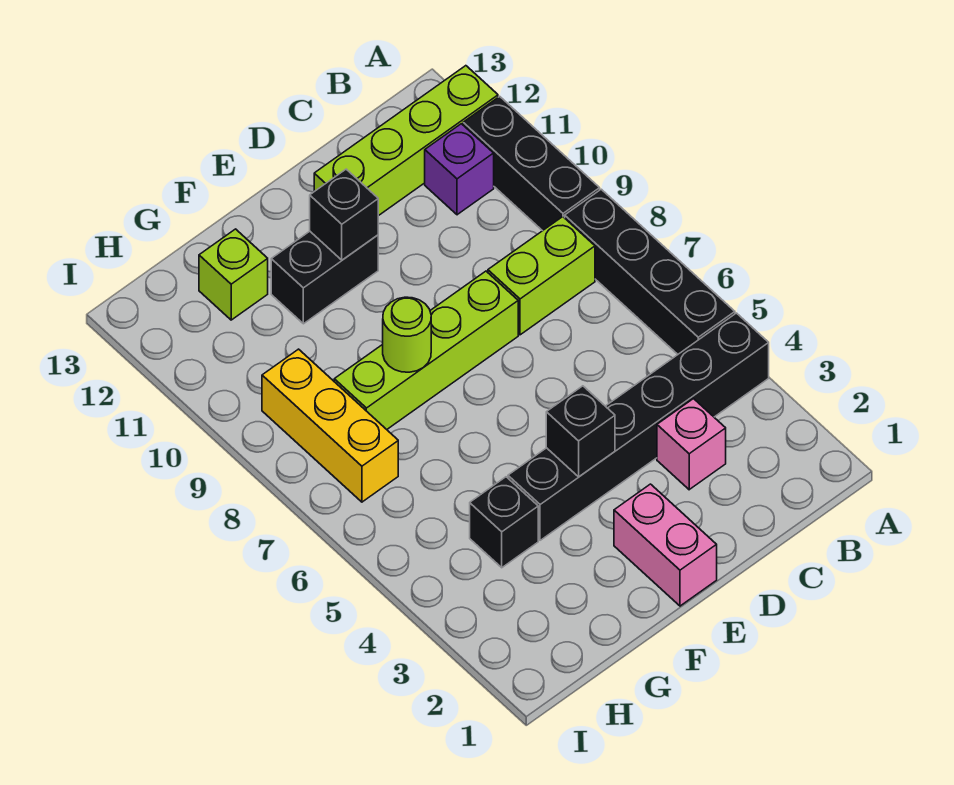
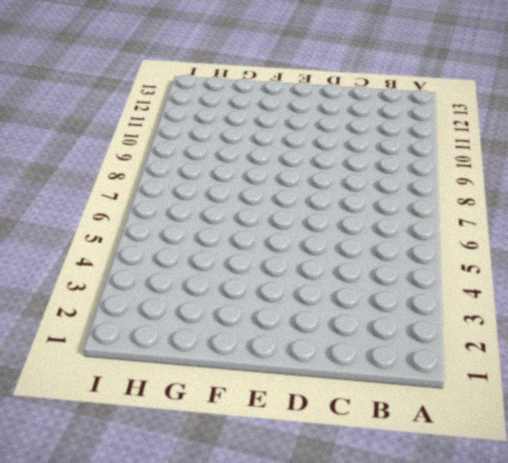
none -> black 1x6 brick [508,313,769,540]
none -> black 1x4 brick [565,189,735,354]
none -> black 1x3 brick [463,96,600,231]

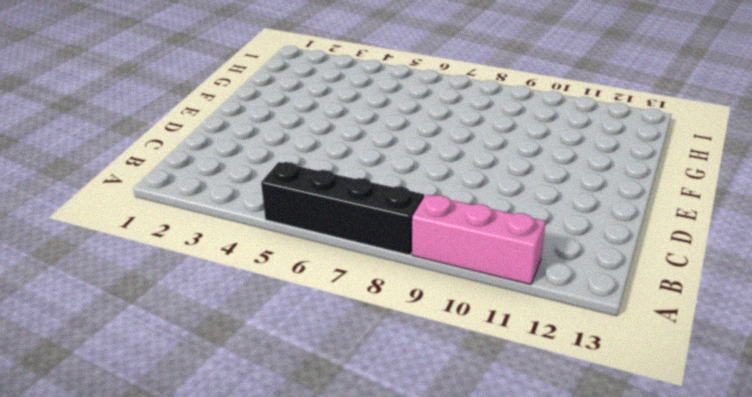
pink 1x3 brick [412,195,546,285] -> black 1x3 brick [463,96,600,231]
none -> black 1x6 brick [508,313,769,540]
none -> lime 1x4 brick [314,66,498,216]
none -> lime 1x2 brick [488,217,595,335]

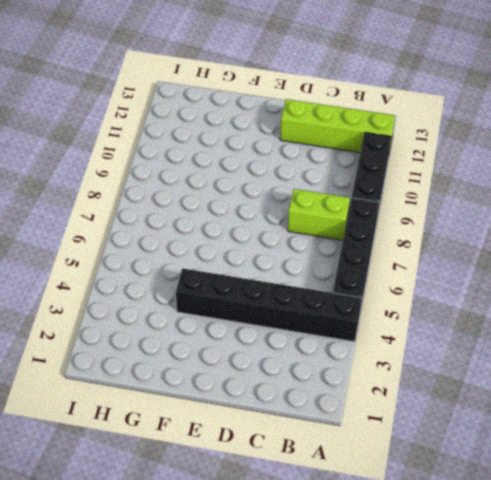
none -> purple 1x1 brick [425,124,494,215]
none -> pink 1x1 brick [657,399,726,490]
none -> lime 1x4 brick [334,271,518,429]

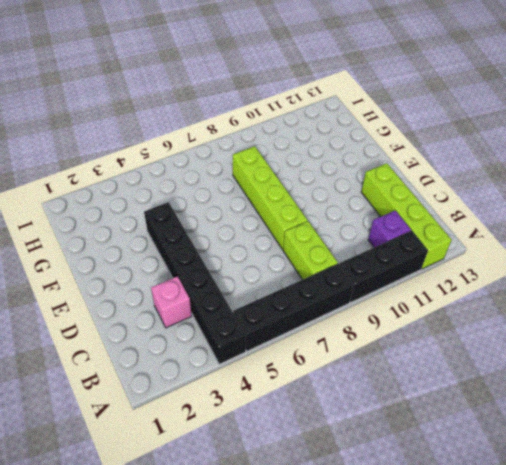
none -> pink 1x2 brick [614,484,717,606]
none -> black 1x2 brick [271,231,378,324]
none -> black 1x1 brick [470,477,538,568]

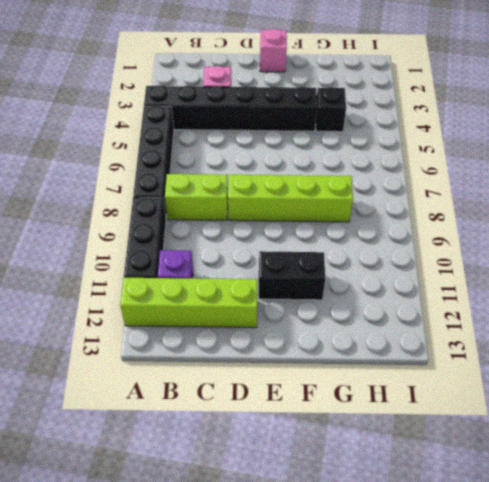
pink 1x1 brick [260,29,287,72] -> pink 1x2 brick [614,484,717,606]
none -> lime 1x1 brick [199,229,268,320]
none -> yellow 1x3 brick [262,349,398,502]
none -> black 1x1 brick [546,386,615,477]

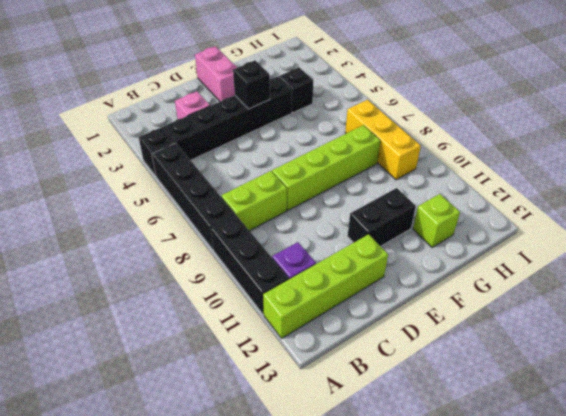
none -> black 1x1 brick [310,169,378,260]
none -> lime 1x1 round brick [383,297,431,372]

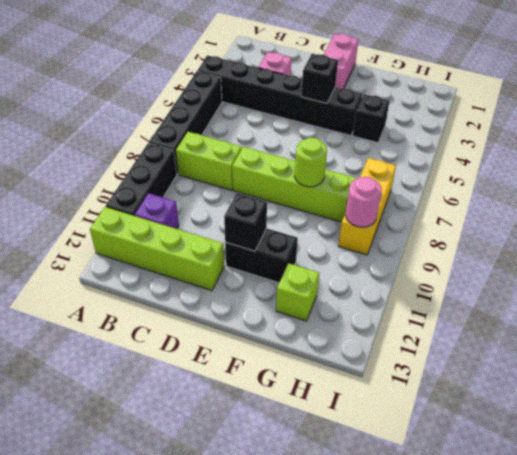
pink 1x1 round brick [346,177,382,227] -> none

